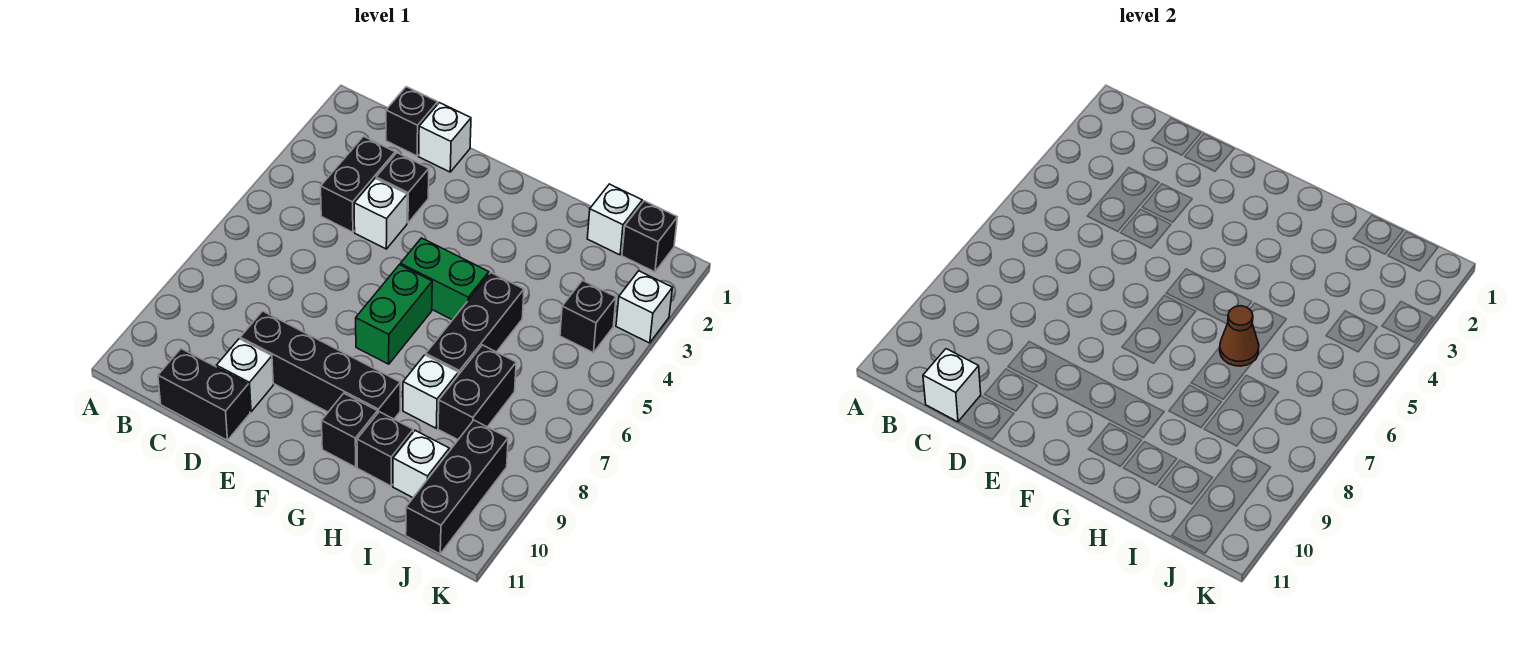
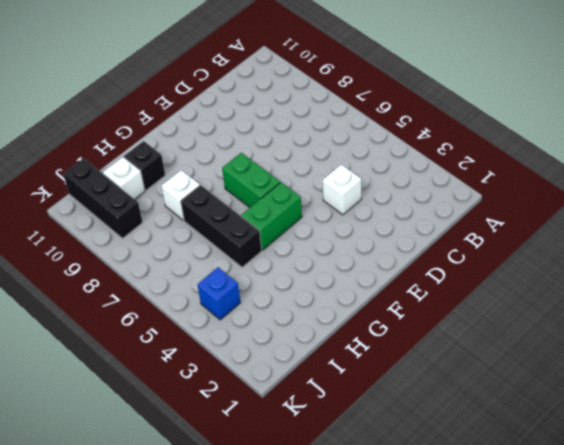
blue 1x1 brick [197,267,241,320] -> black 1x1 brick [560,280,616,353]
none -> black 1x1 brick [386,87,438,156]
none -> black 1x2 brick [321,136,395,232]
none -> black 1x2 brick [158,349,250,440]

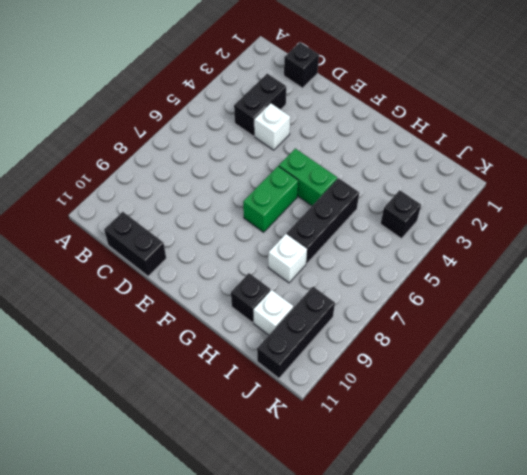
none -> white 1x1 brick [419,103,471,172]
none -> black 1x1 brick [376,153,429,223]
none -> black 1x4 brick [240,311,400,419]

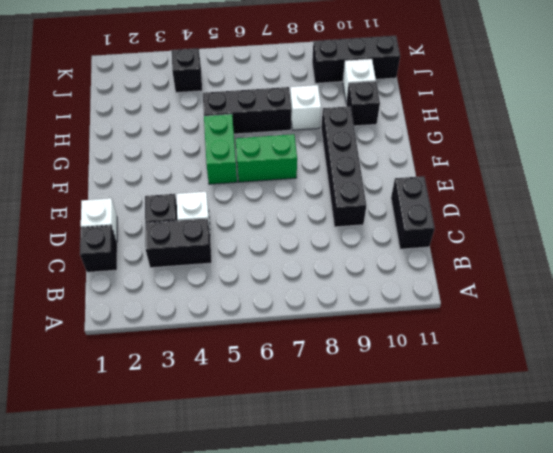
none -> white 1x1 brick [217,339,273,412]
none -> black 1x1 brick [322,393,377,467]
none -> white 1x1 brick [587,184,642,255]

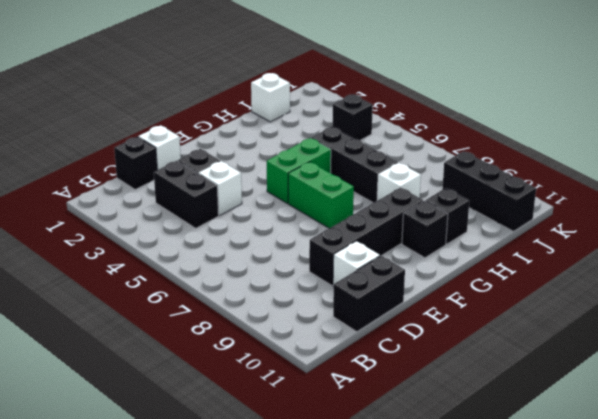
none -> black 1x2 brick [438,345,516,440]
none -> white 1x1 brick [393,430,449,498]
none -> black 1x1 brick [622,201,677,272]

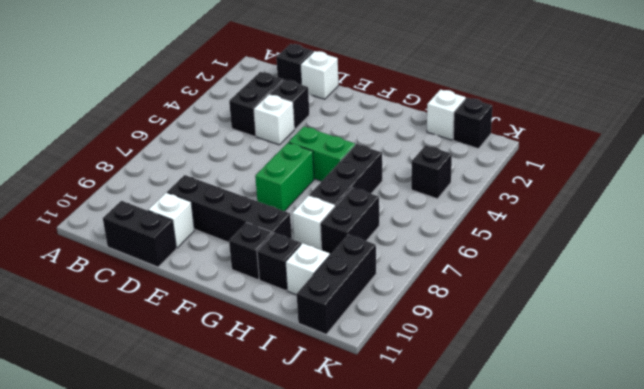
none -> white 1x1 brick [616,271,672,343]
none -> white 1x1 brick [923,349,981,422]
none -> brown 1x1 cone [1220,306,1259,366]

